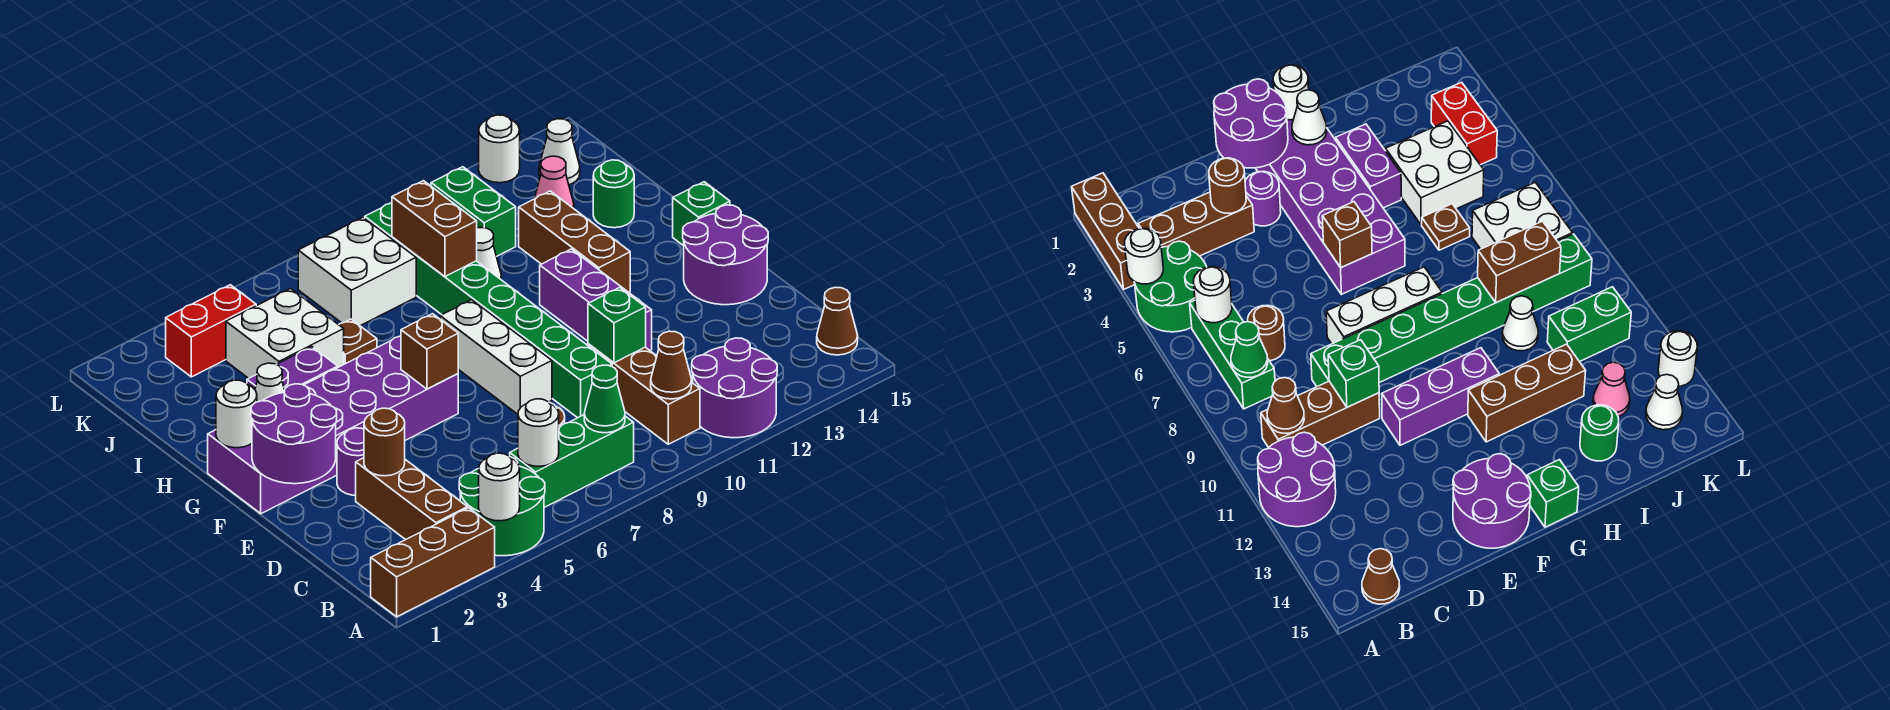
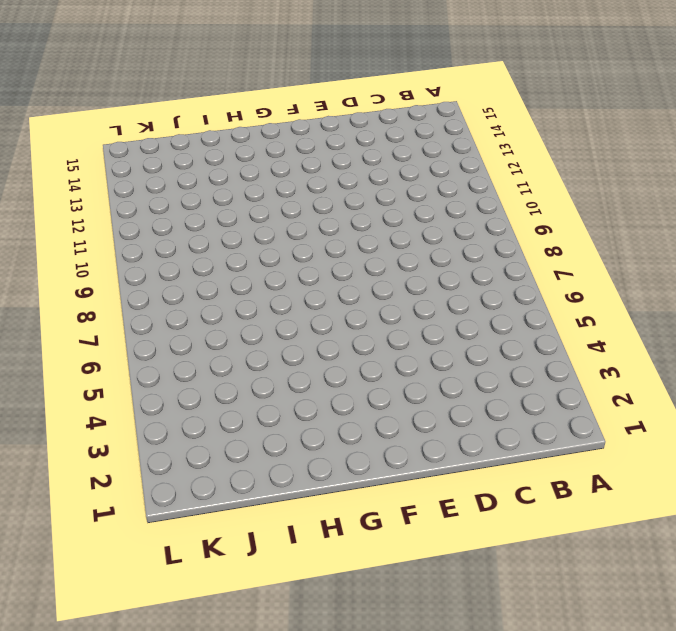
none -> brown 1x3 brick [371,508,495,617]
none -> green 2x2 round brick [459,457,545,556]
none -> purple 2x2 round brick [692,338,777,438]
none -> brown 1x3 brick [356,458,468,540]

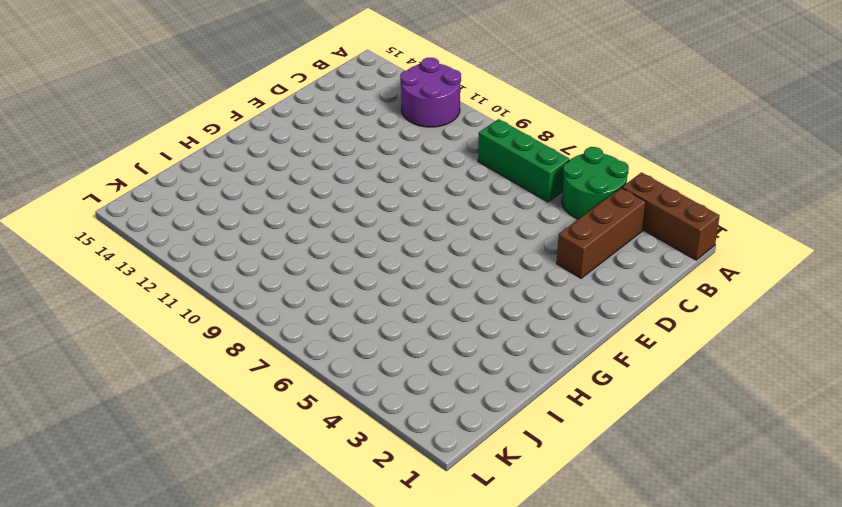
none -> brown 1x3 brick [588,344,700,444]
none -> brown 1x1 cone [817,287,858,355]
none -> brown 1x1 round brick [1248,305,1285,361]
none -> green 1x8 brick [365,203,612,418]

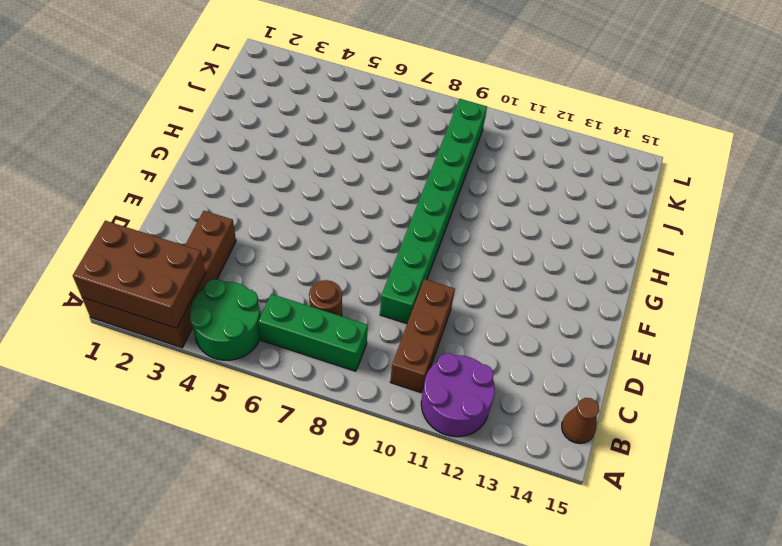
brown 2x3 brick [73,221,205,328] -> none
none -> purple 1x1 round brick [337,428,364,495]
none -> white 1x3 brick [440,300,552,414]
none -> purple 1x3 brick [540,249,652,350]
none -> purple 2x2 round brick [683,205,768,305]

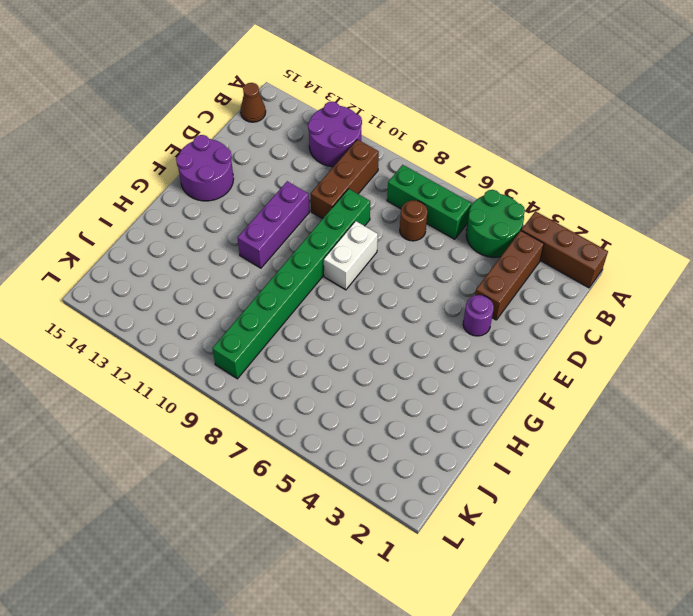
white 1x2 brick [324,221,378,290] -> white 1x3 brick [440,300,552,414]
none -> purple 2x6 brick [208,336,458,514]
none -> brown 1x3 brick [519,191,630,292]
none -> green 1x1 brick [673,182,730,246]
none -> purple 1x2 brick [247,347,338,389]

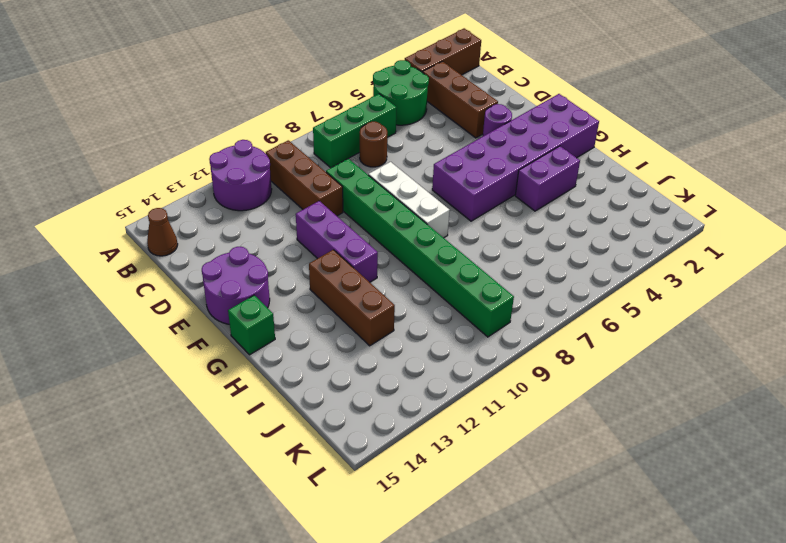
none -> white 2x2 brick [226,288,344,378]
none -> brown 1x1 plate [339,319,377,364]
none -> white 1x1 cone [477,228,501,279]
none -> green 1x1 round brick [593,160,634,228]

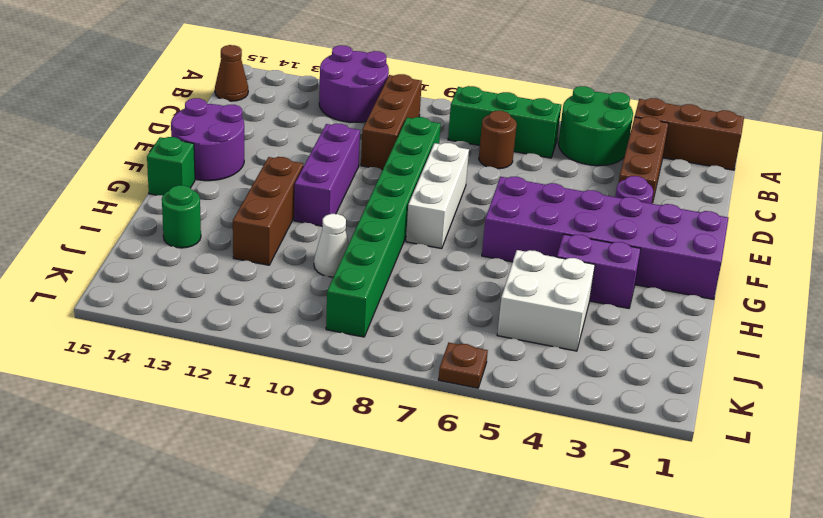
brown 1x1 plate [438,343,488,388] -> brown 1x1 plate moved to [339,319,377,364]
none -> white 2x2 brick [298,217,416,326]
none -> green 1x2 brick [431,167,516,256]
none -> pink 1x1 cone [534,156,574,209]
none -> red 1x2 brick [166,285,256,377]

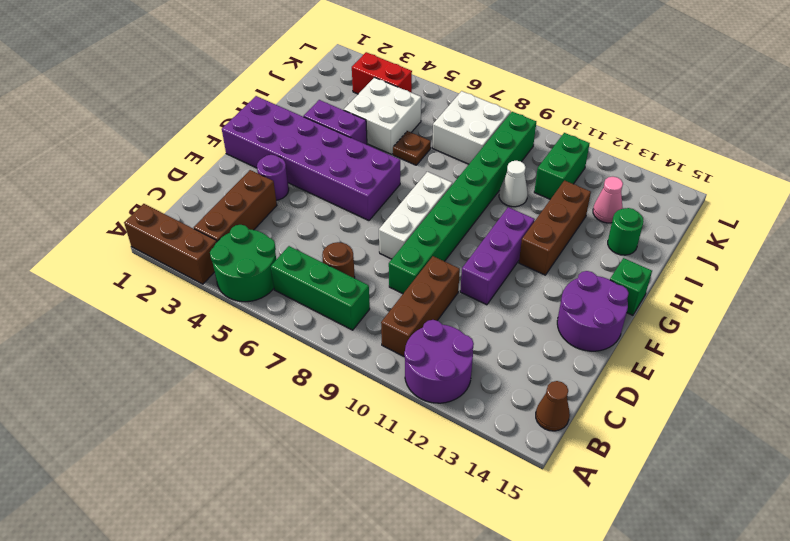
none -> white 1x1 cone [539,119,580,185]
none -> white 1x1 round brick [479,115,520,183]
none -> white 1x1 round brick [479,453,520,521]
none -> white 1x1 round brick [518,399,559,466]

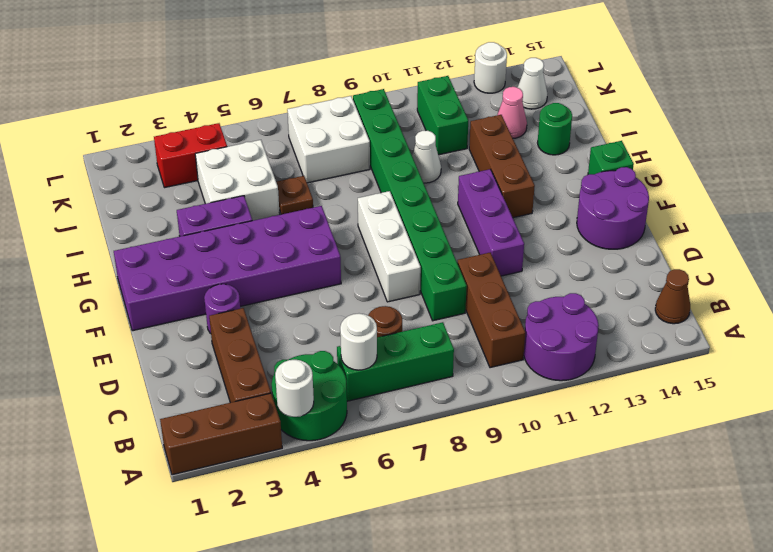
none -> green 1x1 cone [584,365,625,433]
none -> brown 1x1 cone [651,331,692,399]
none -> brown 1x1 round brick [364,408,405,476]
none -> green 1x1 brick [588,287,646,363]

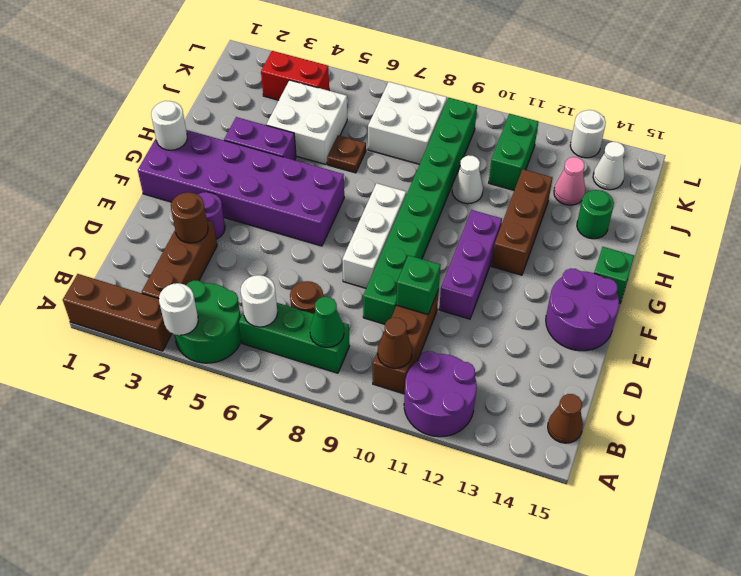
none -> purple 2x2 round brick [251,384,337,484]
none -> brown 1x1 brick [401,314,458,389]
none -> white 1x1 cone [255,363,285,402]
none -> brown 1x2 brick [392,181,477,277]

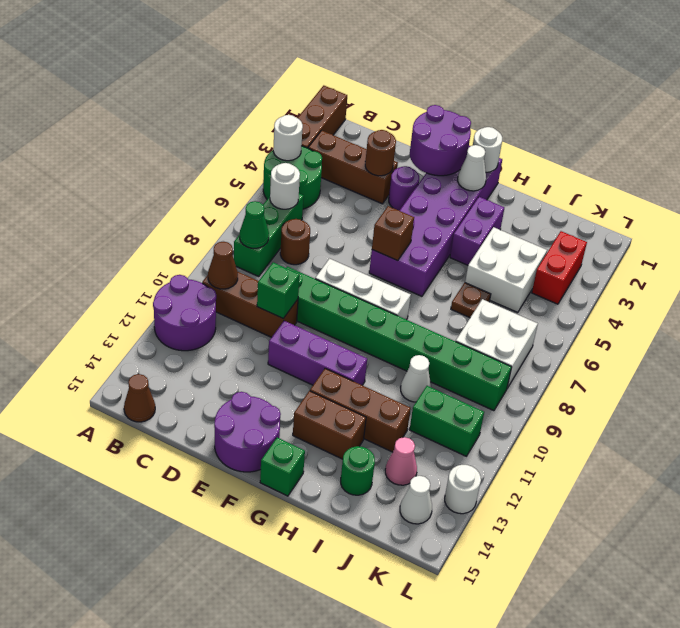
brown 1x2 brick [293,391,366,459] -> brown 1x2 brick moved to [392,181,477,277]

